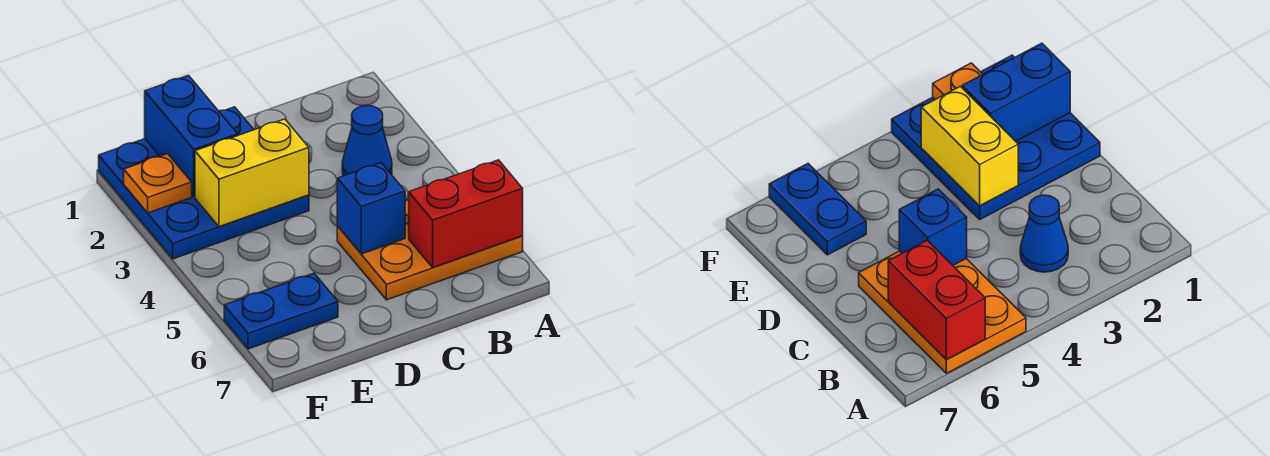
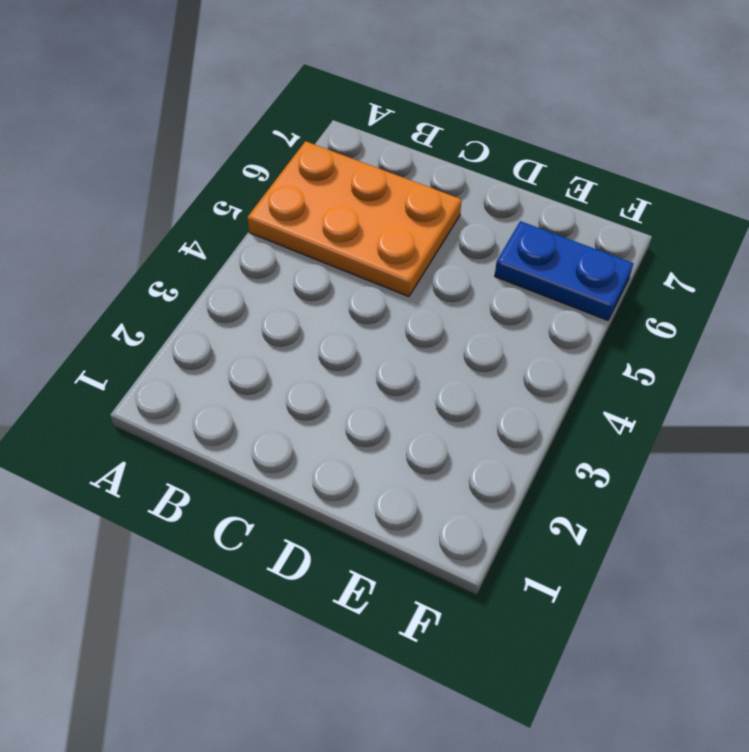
none -> blue 1x1 cone [342,106,392,176]
none -> blue 3x3 plate [99,107,309,259]

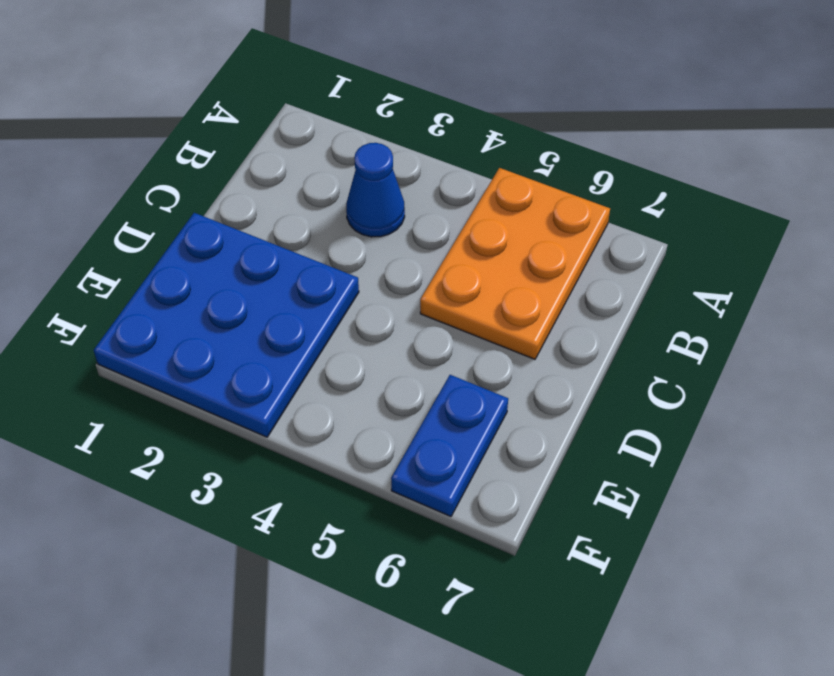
none -> red 1x2 brick [409,160,523,267]
none -> blue 1x1 brick [337,163,405,254]

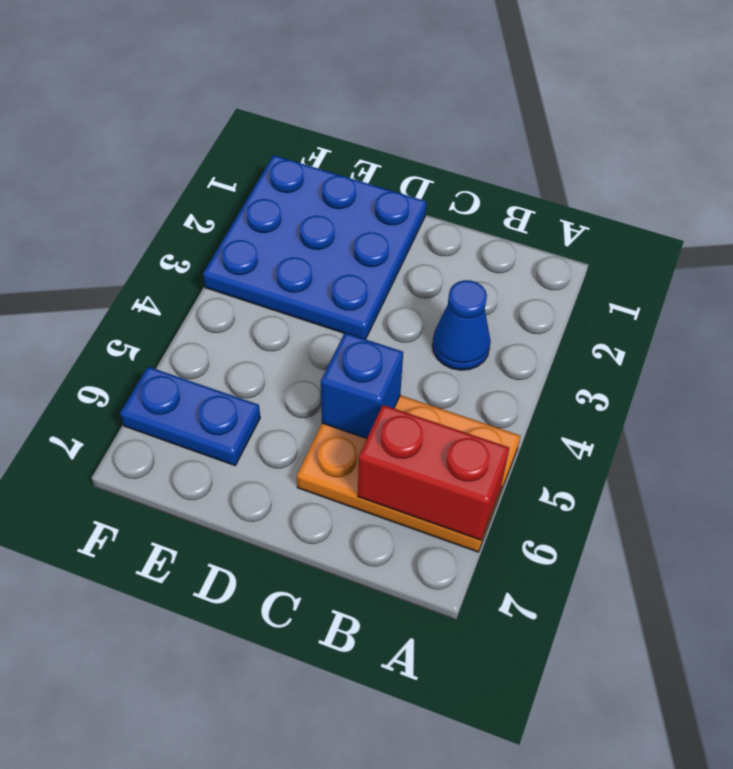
none -> yellow 1x2 brick [195,119,309,227]
none -> blue 1x2 brick [145,75,238,197]

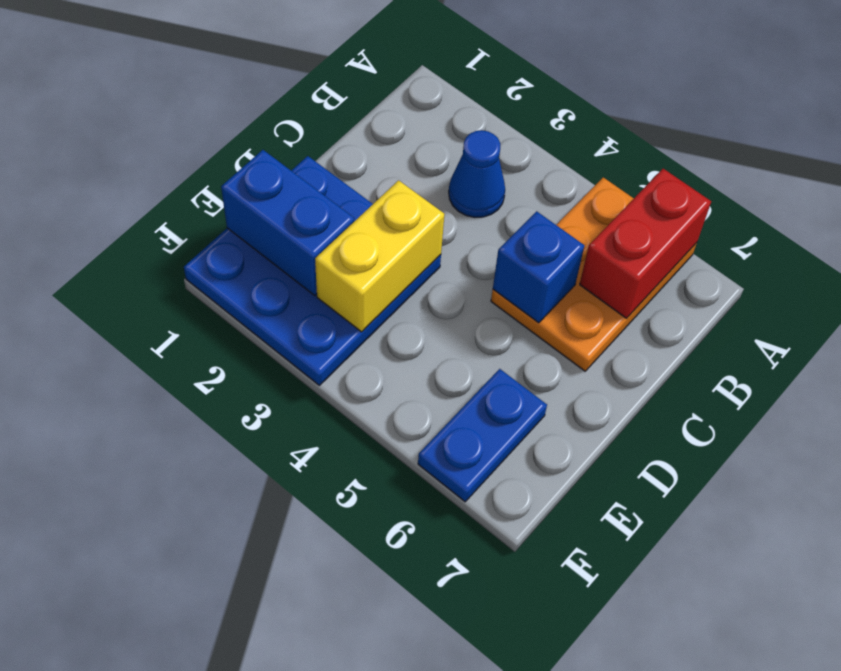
none -> orange 1x1 plate [124,154,192,213]

